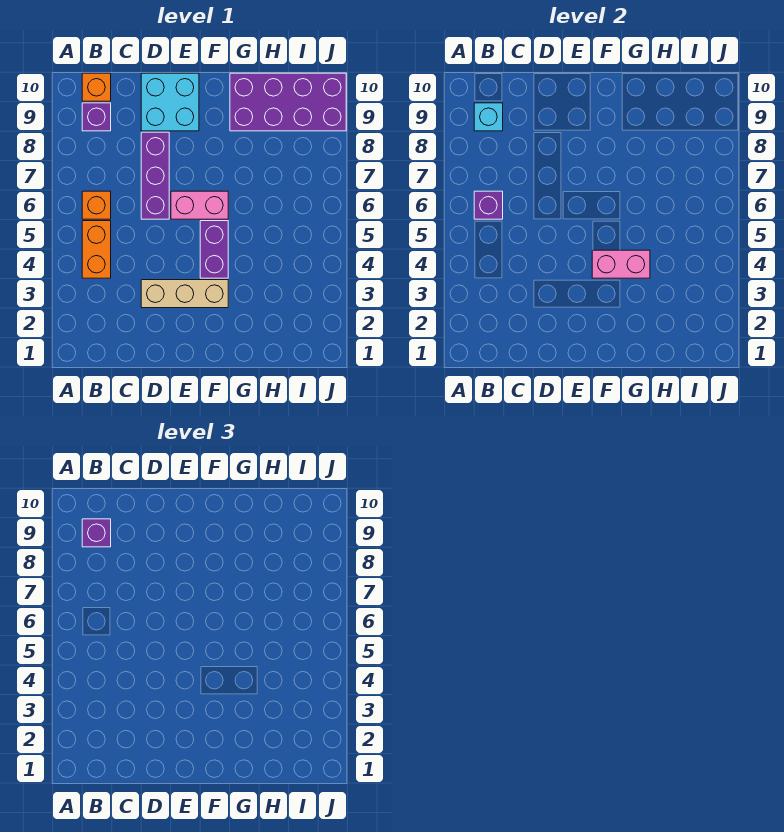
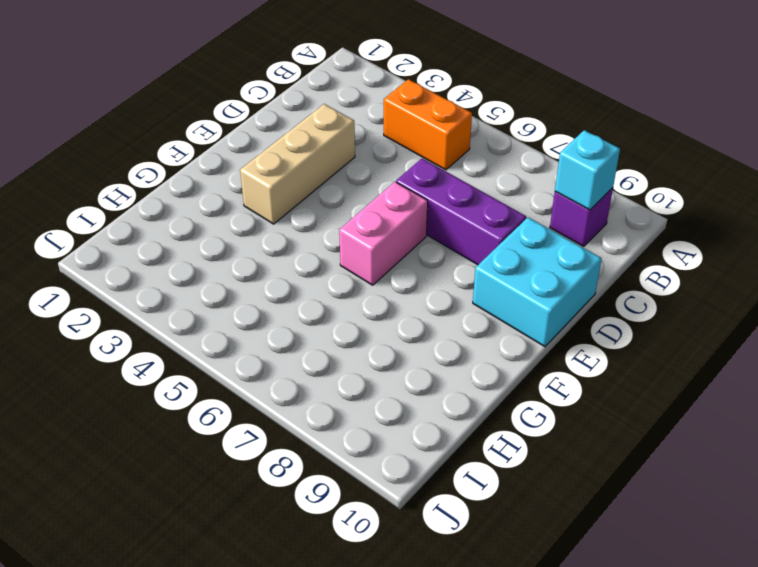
none -> orange 1x1 brick [82,191,111,219]
none -> orange 1x1 brick [82,73,111,101]
none -> purple 1x2 brick [200,221,228,278]

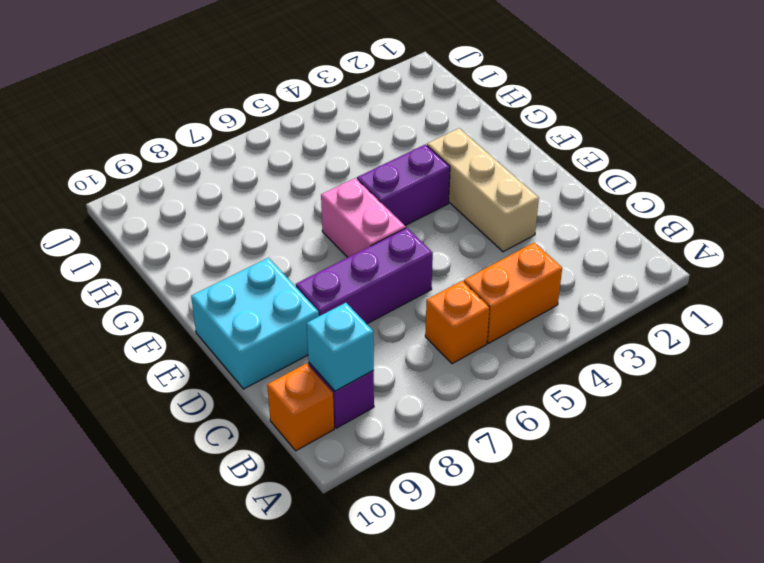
none -> purple 2x4 brick [230,73,346,131]
none -> purple 1x1 brick [474,191,503,219]
none -> pink 1x2 brick [592,250,650,278]

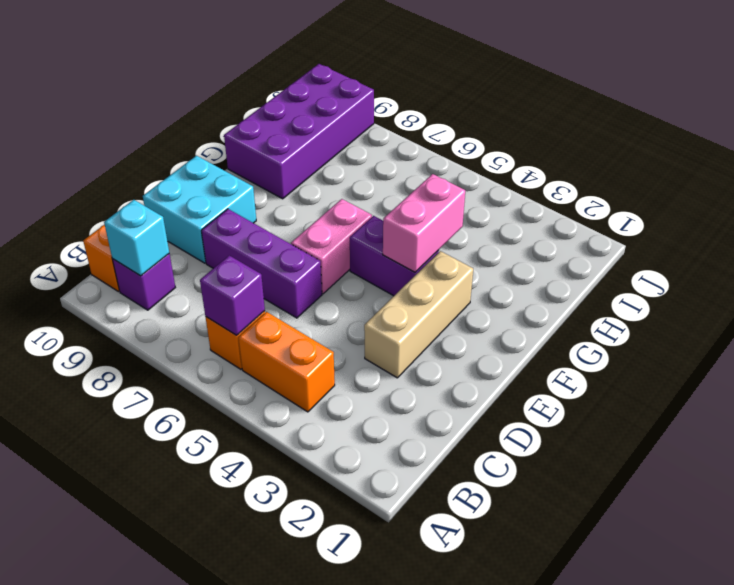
none -> purple 1x1 brick [82,519,111,547]

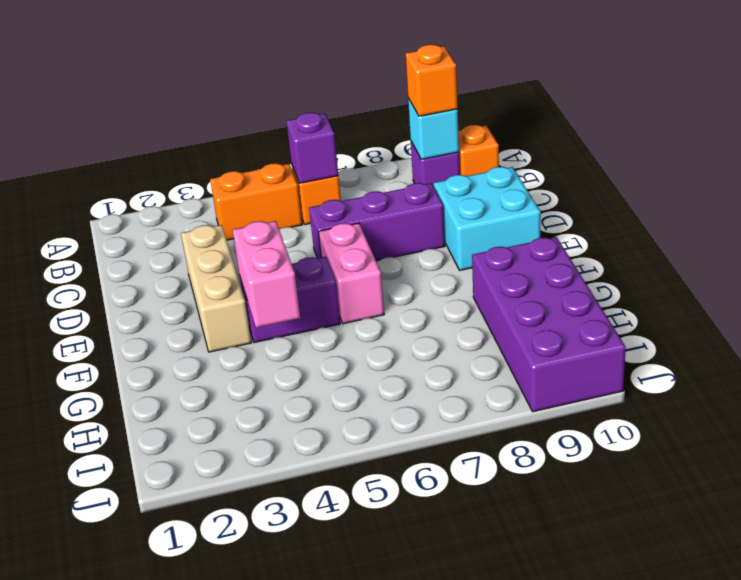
orange 1x1 brick [406,45,458,116] -> purple 1x1 brick [82,519,111,547]

